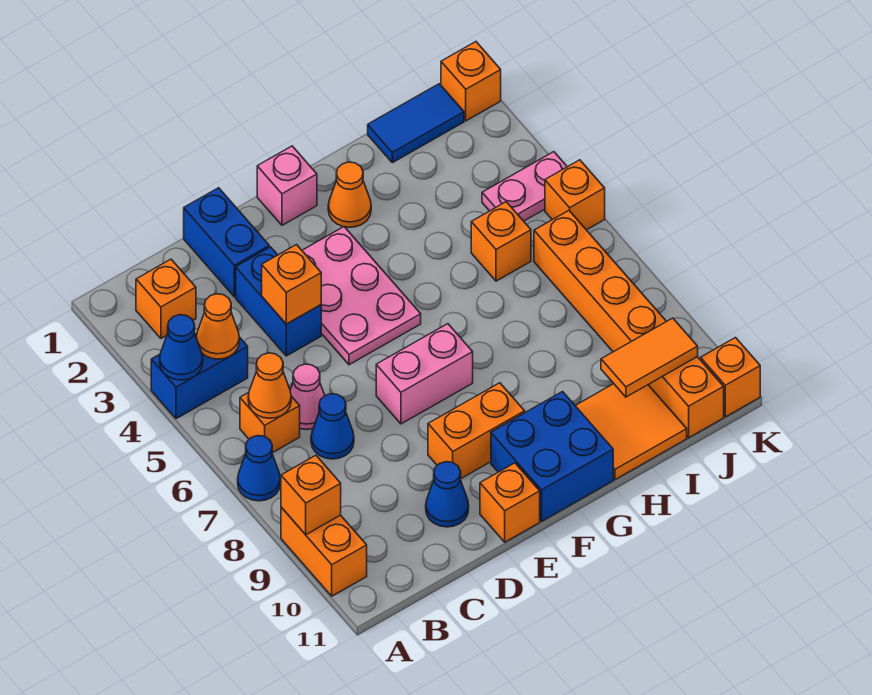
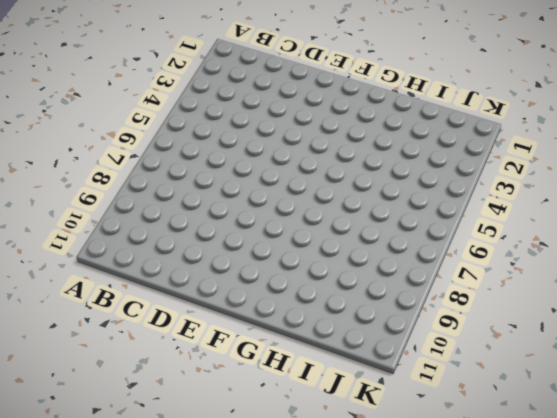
none -> blue 1x2 brick [151,333,248,419]
none -> blue 1x1 cone [238,436,280,501]
none -> orange 1x2 brick [281,507,367,596]
none -> orange 1x1 brick [136,259,196,338]

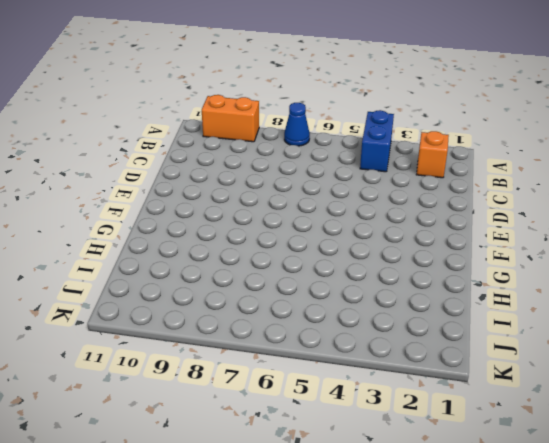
none -> orange 1x1 brick [240,392,300,453]
none -> pink 1x1 cone [290,364,325,430]
none -> blue 1x1 cone [311,394,354,459]
none -> blue 1x2 brick [184,188,269,297]

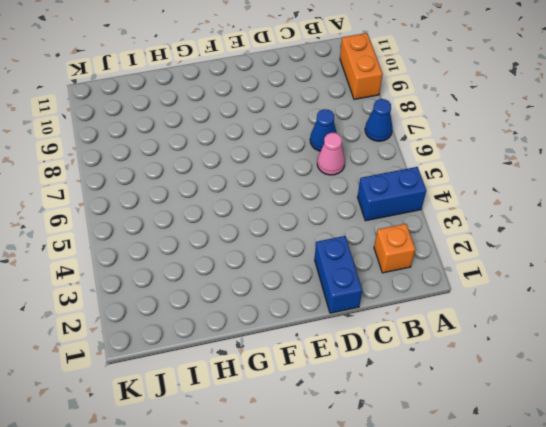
none -> orange 1x1 brick [240,392,300,453]
none -> blue 1x2 brick [236,247,321,356]
none -> blue 1x1 cone [426,462,469,527]
none -> pink 2x3 plate [302,227,421,365]

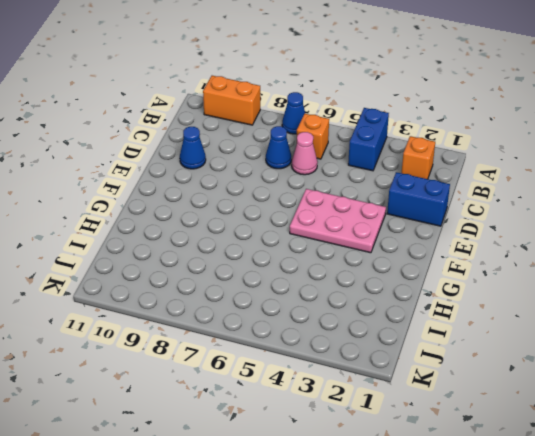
none -> blue 1x2 brick [236,247,321,356]
none -> pink 1x2 brick [376,324,473,424]
none -> orange 1x2 brick [428,383,525,479]
none -> orange 1x1 brick [480,463,540,542]

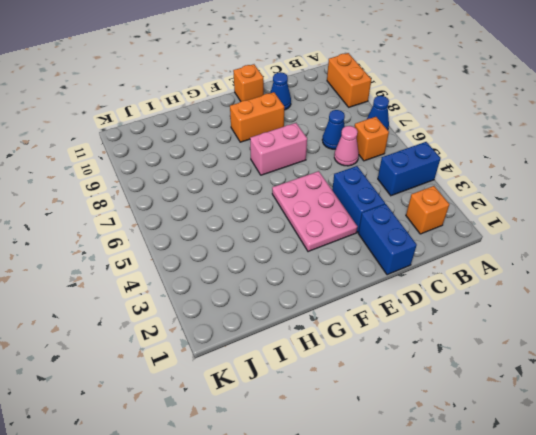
none -> pink 1x1 brick [257,146,317,225]
none -> blue 2x2 brick [491,392,613,521]
none -> orange 1x1 cone [328,162,371,227]
none -> orange 2x2 tile [575,384,687,480]

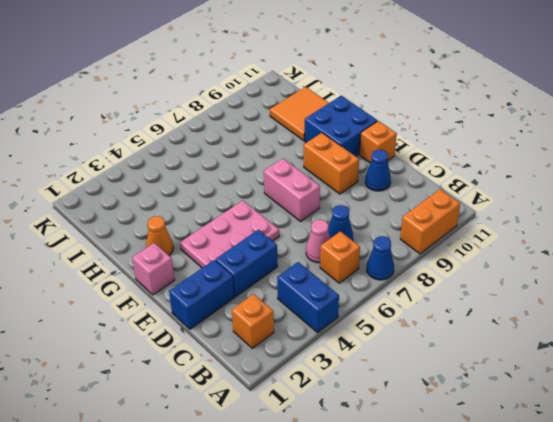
none -> blue 1x2 tile [368,84,464,163]
none -> orange 1x1 brick [471,202,531,281]
none -> pink 1x2 plate [482,152,567,221]
none -> orange 1x6 brick [534,211,724,438]

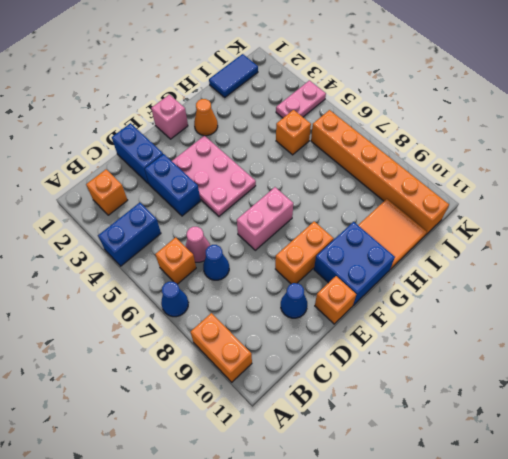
none -> orange 1x1 brick [441,42,501,121]
none -> orange 1x1 brick [545,160,605,230]
none -> orange 1x1 brick [701,338,760,417]
none -> blue 1x1 cone [160,315,203,380]

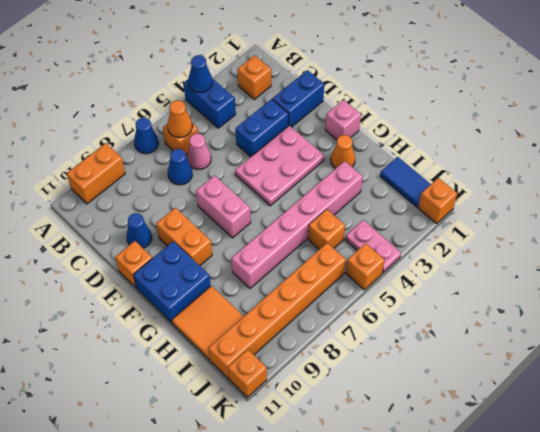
pink 1x6 brick [231,161,363,288] -> none
none -> orange 1x1 brick [281,455,341,535]
none -> orange 1x1 cone [196,294,239,359]
none -> orange 1x1 brick [262,245,321,324]
none -> orange 1x2 tile [601,318,698,397]

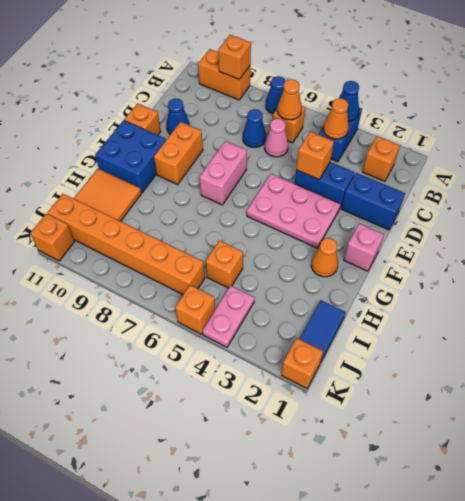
none -> orange 1x2 tile [601,318,698,397]

